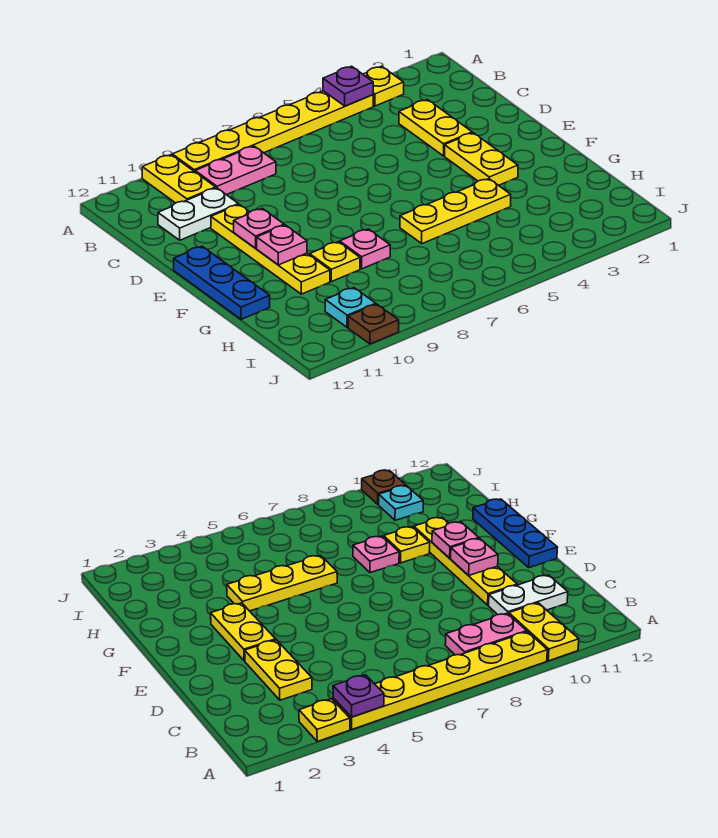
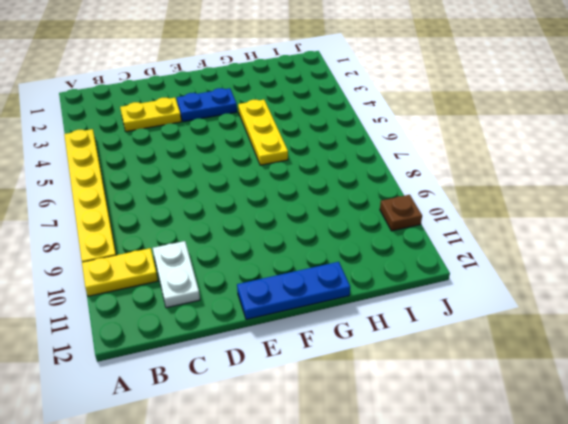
blue 1x2 plate [177,88,237,122] -> yellow 1x2 plate [445,133,518,185]
none -> yellow 1x1 plate [363,66,404,106]
none -> pink 1x2 plate [195,146,276,195]
none -> yellow 1x4 plate [211,205,330,294]

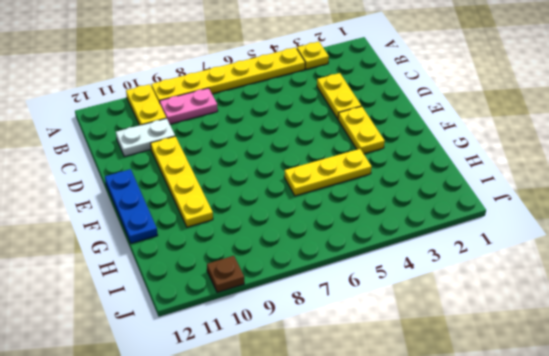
none -> pink 1x1 plate [340,229,390,269]
none -> yellow 1x1 plate [310,242,360,282]
none -> cyan 1x1 plate [325,288,376,327]

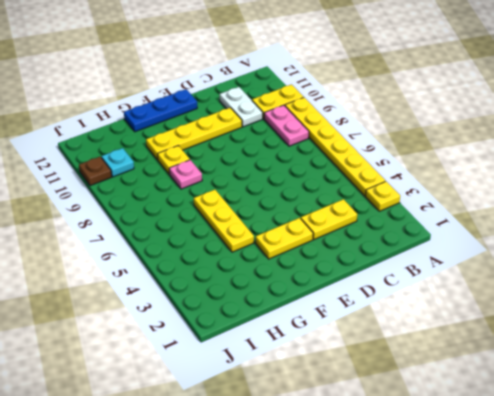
none -> purple 1x1 plate [323,66,373,106]
none -> pink 1x1 plate [234,209,284,248]
none -> pink 1x1 plate [257,225,307,265]

